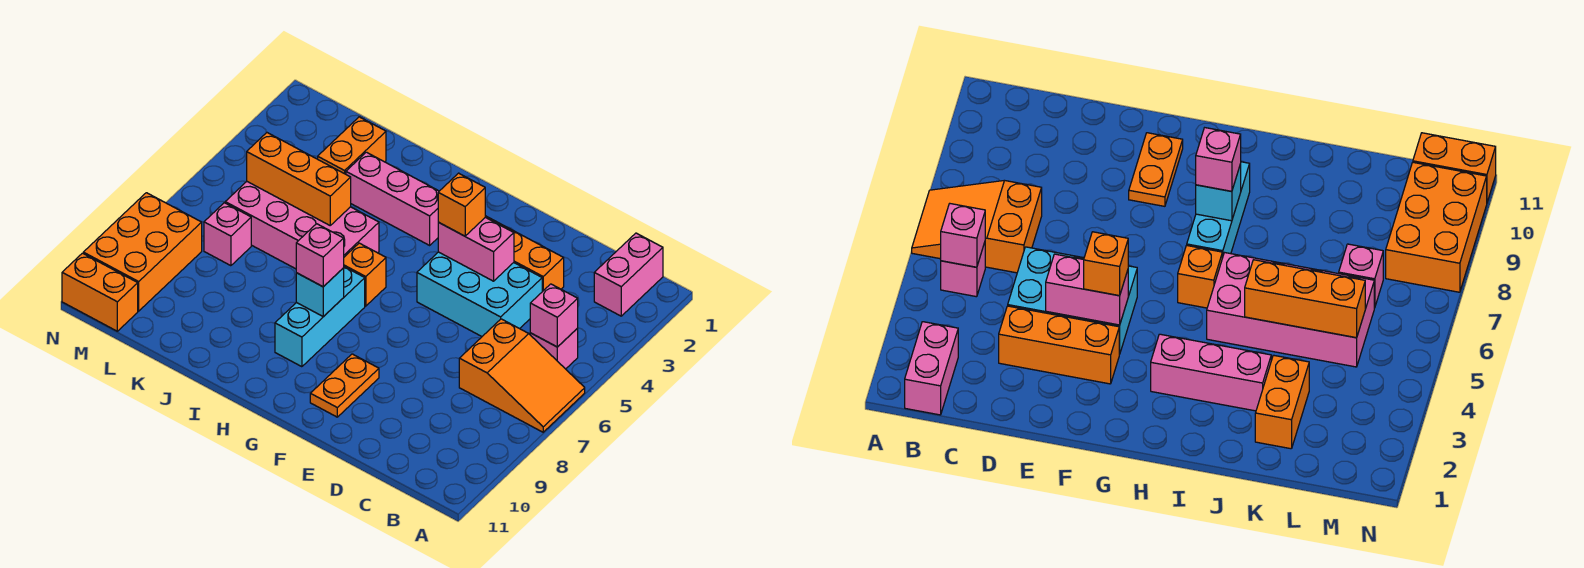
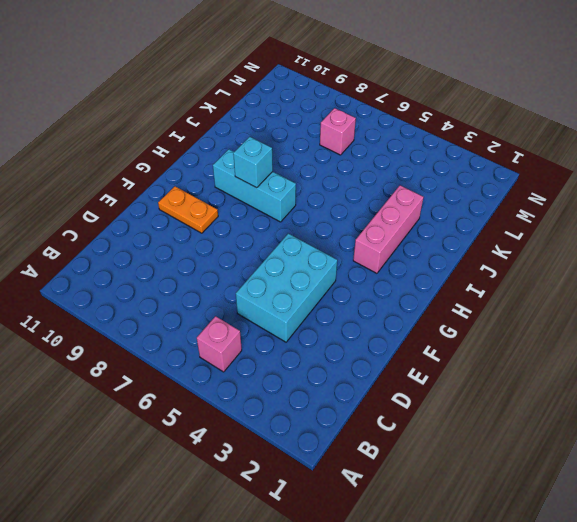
none -> orange 2x3 slope [459,319,585,432]
none -> pink 1x2 brick [594,233,663,316]
none -> orange 1x3 brick [485,216,564,292]

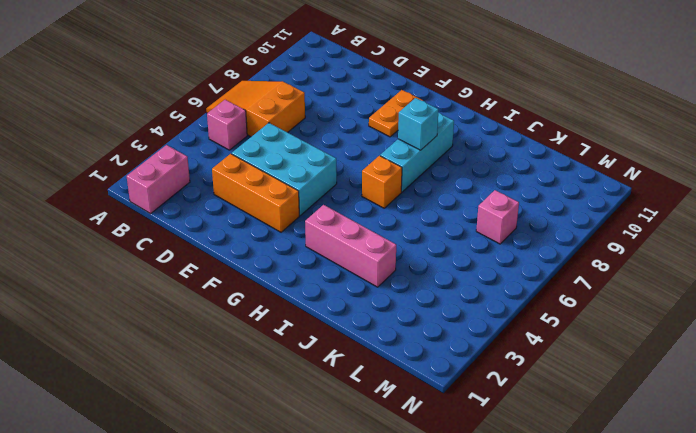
none -> pink 2x4 brick [225,182,379,269]
none -> orange 1x2 brick [318,117,386,174]
none -> orange 2x3 brick [83,193,202,311]

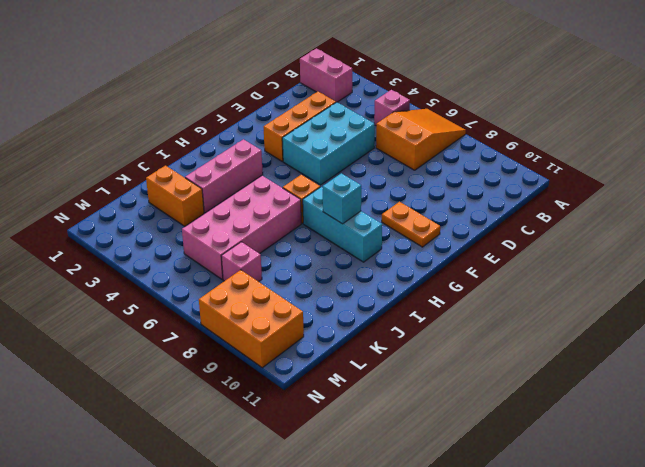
none -> orange 1x2 brick [62,253,138,331]
none -> pink 1x1 brick [530,284,578,347]
none -> pink 1x2 brick [438,217,514,281]

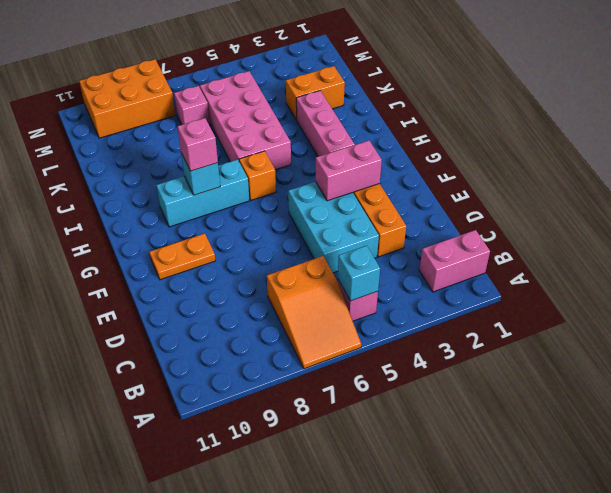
cyan 1x1 brick [338,246,380,301] -> pink 1x1 brick [530,284,578,347]
pink 1x2 brick [316,141,382,201] -> pink 1x2 brick turned to [438,217,514,281]
none -> orange 1x2 brick [62,253,138,331]
none -> orange 1x3 brick [247,133,351,225]
none -> orange 1x1 brick [438,173,485,236]

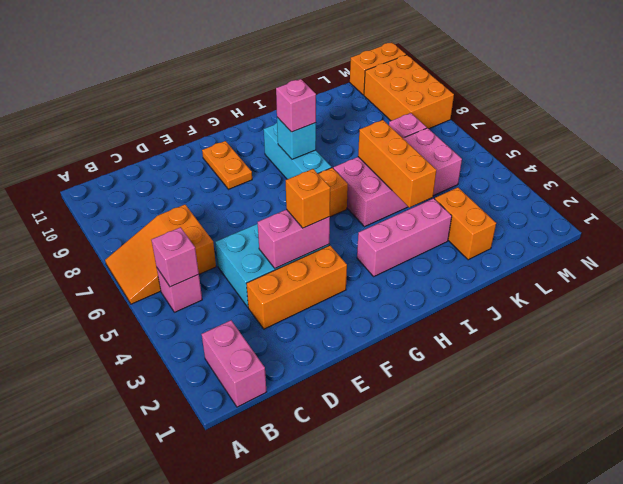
orange 1x3 brick [358,120,436,208] -> orange 1x3 brick turned to [247,133,351,225]

